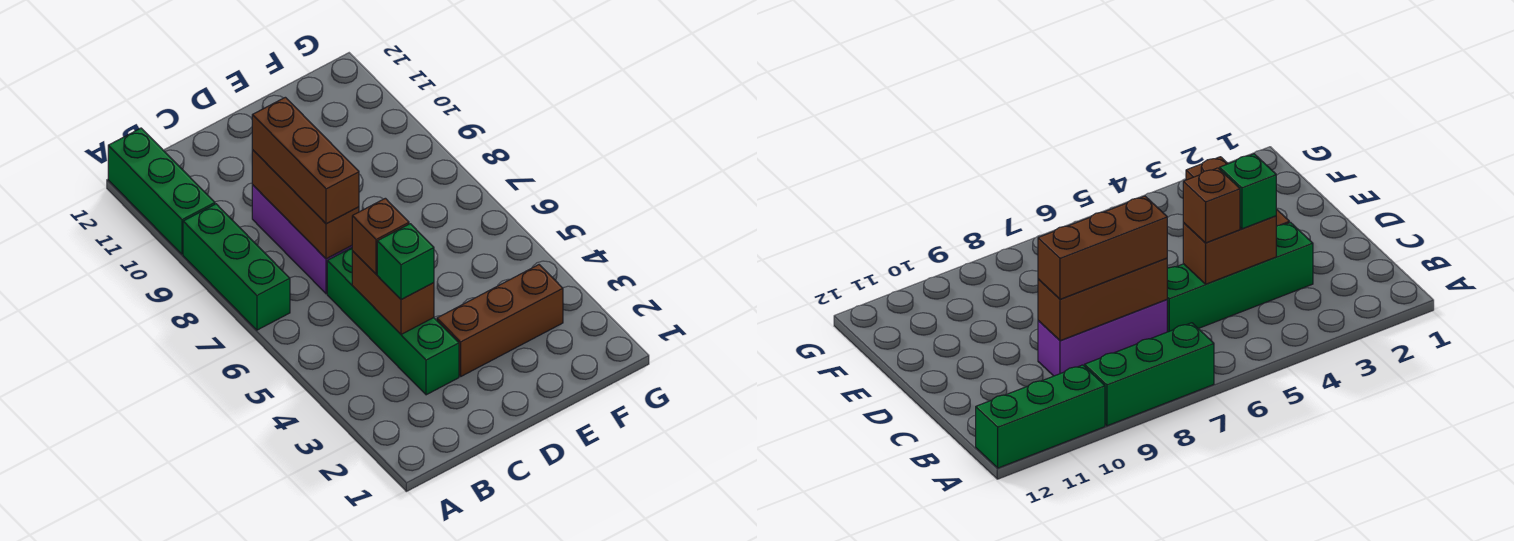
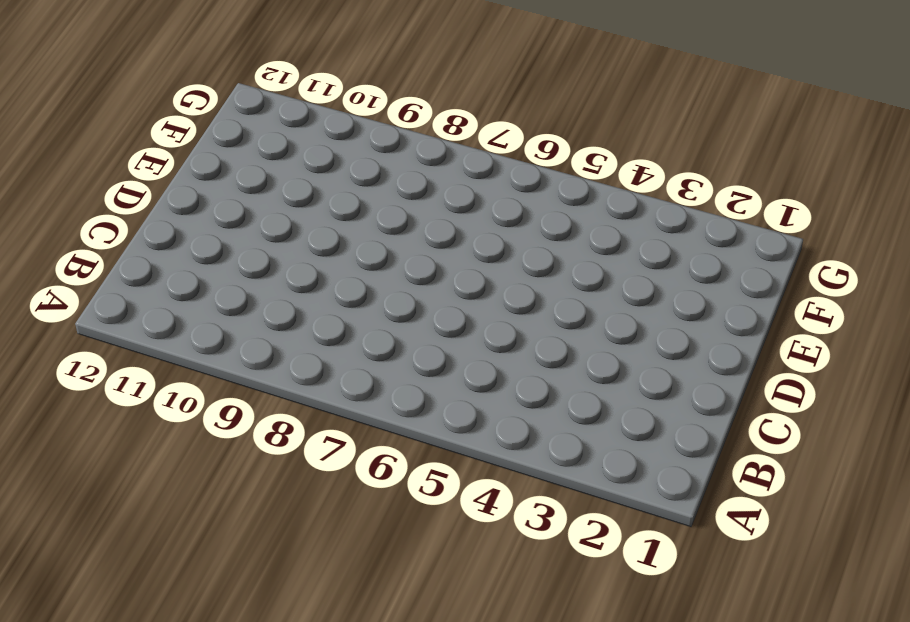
none -> green 1x3 brick [183,204,290,330]
none -> green 1x3 brick [108,128,215,254]

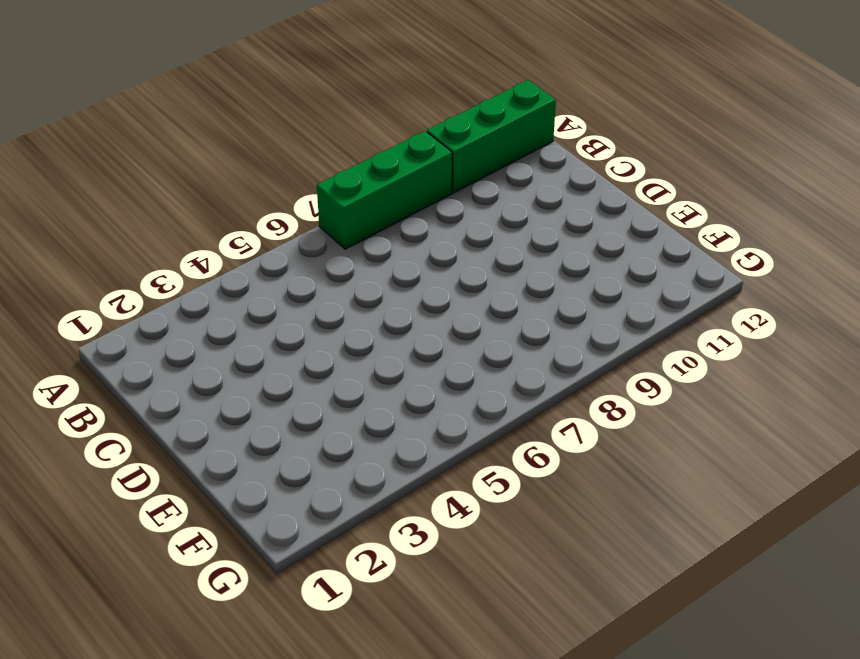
none -> green 1x4 brick [327,248,459,395]
none -> purple 1x3 brick [252,185,352,294]

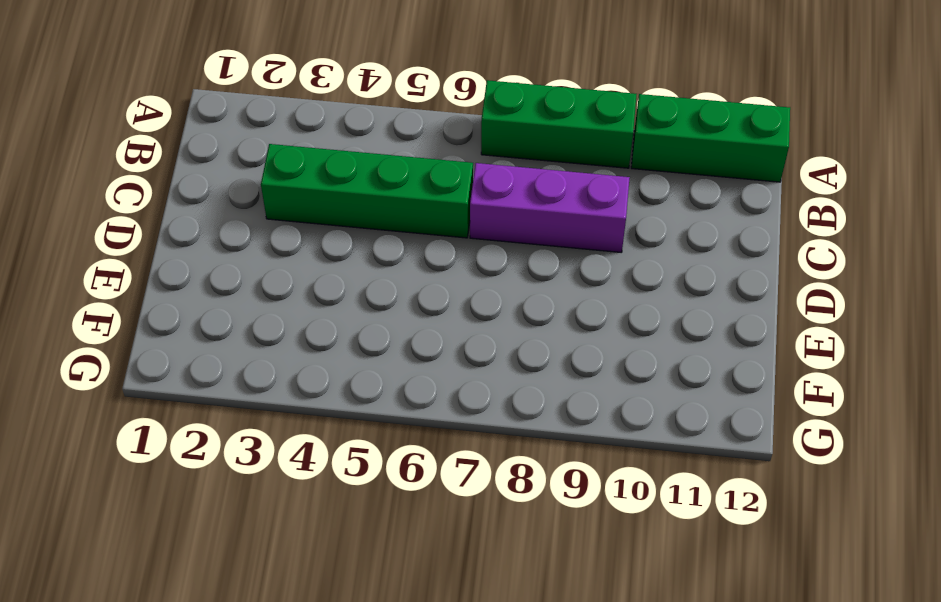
none -> brown 1x3 brick [437,265,563,376]
none -> brown 1x2 brick [352,251,434,334]

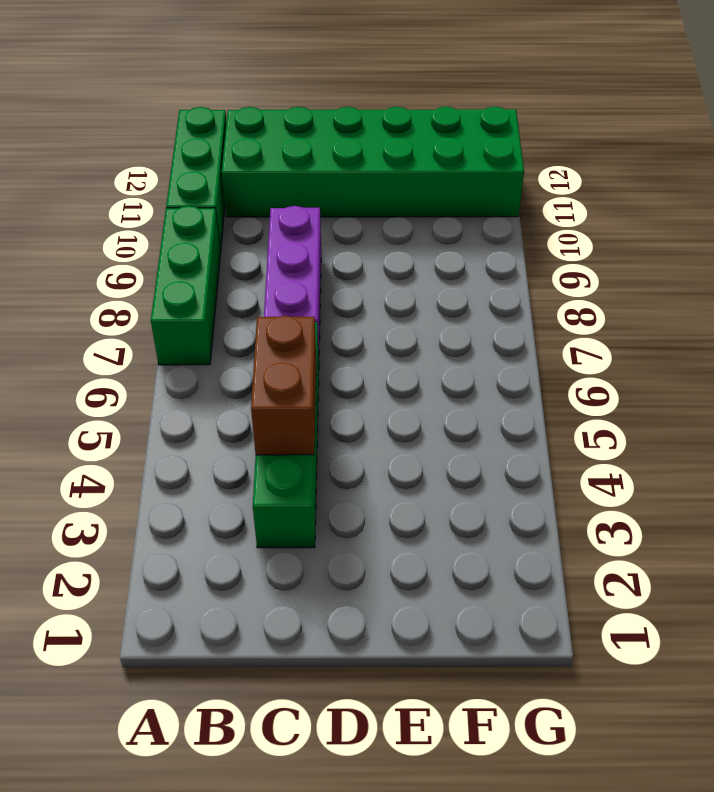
green 2x6 brick [222,106,524,217] -> none
none -> brown 1x3 brick [437,265,563,376]
none -> brown 1x3 brick [252,150,359,259]

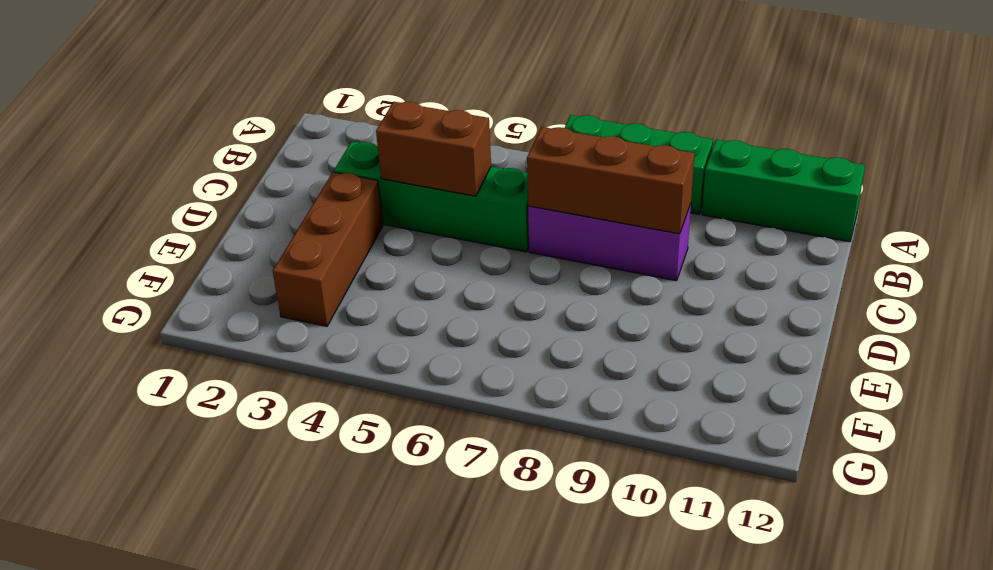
none -> green 1x1 brick [377,224,434,300]
none -> brown 1x1 brick [352,198,409,274]

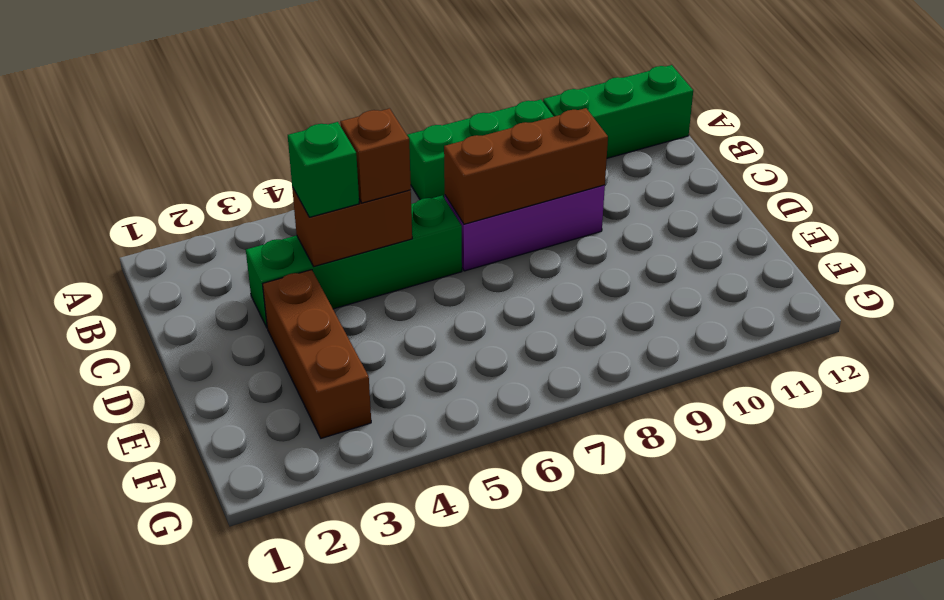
none -> brown 1x3 brick [252,97,359,224]

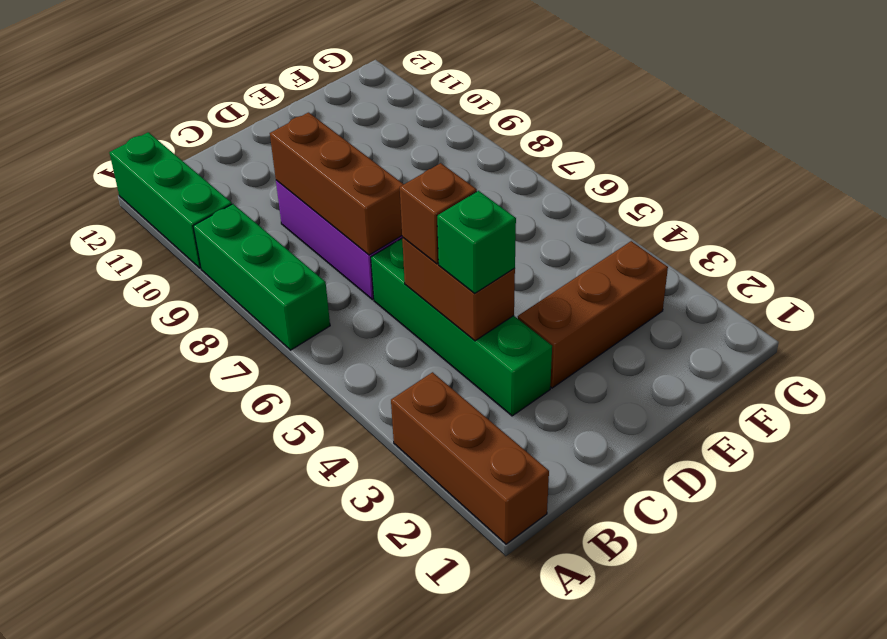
brown 1x3 brick [391,372,549,544] -> brown 1x3 brick moved to [252,97,359,224]

